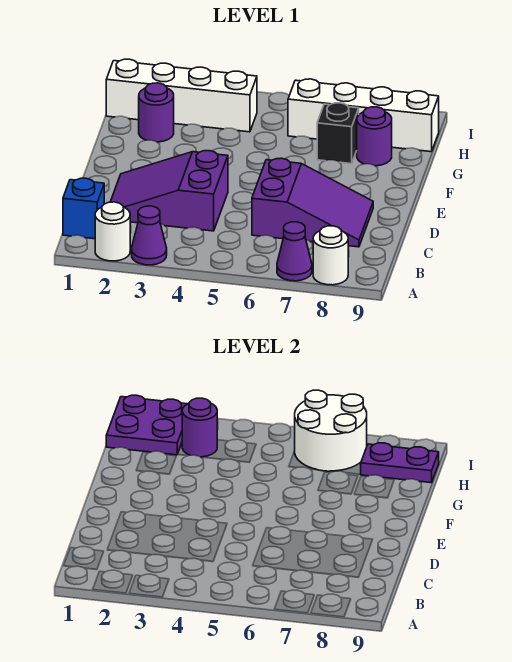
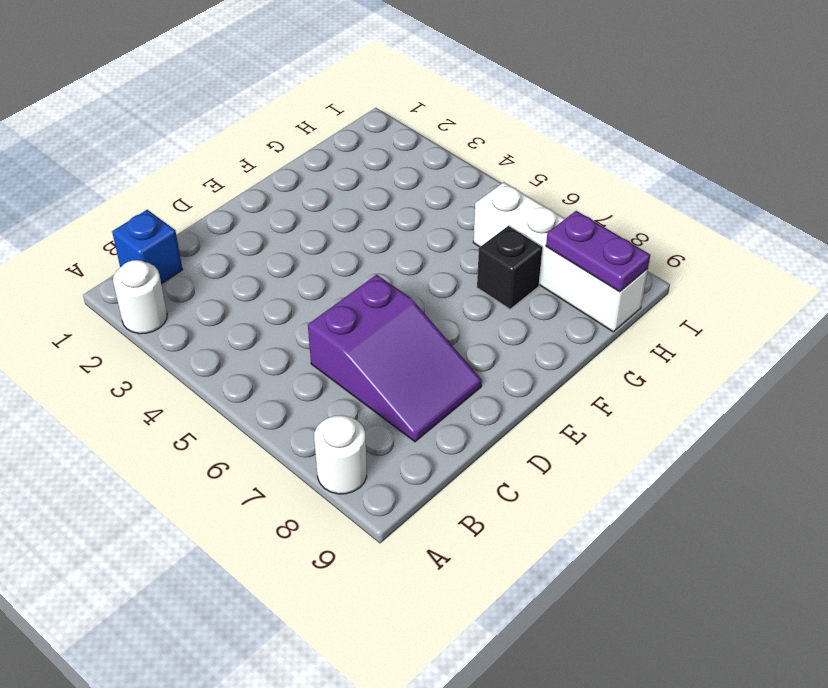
none -> purple 1x1 cone [132,206,167,265]
none -> purple 1x1 cone [277,222,312,281]
none -> purple 2x3 slope [111,151,228,231]

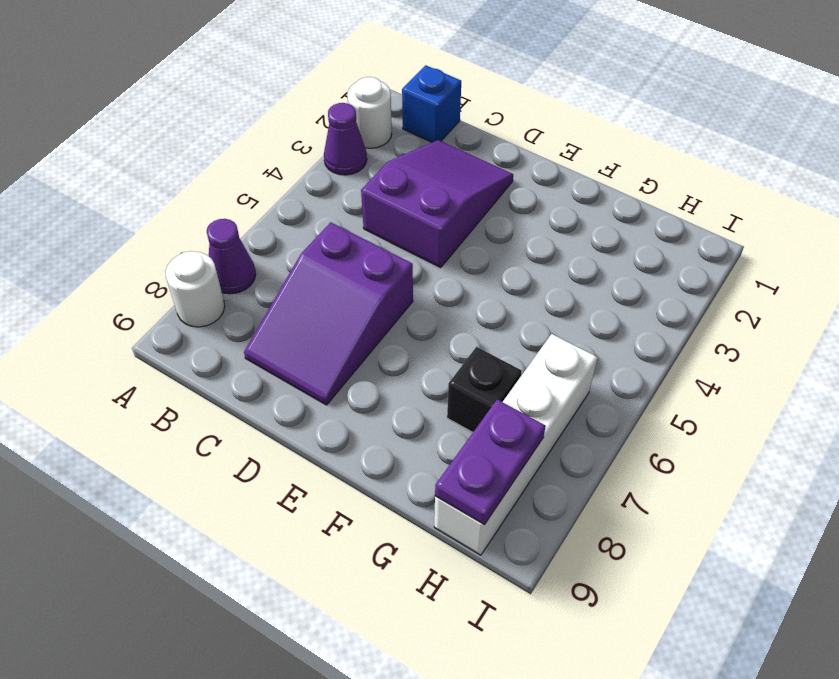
none -> purple 1x1 round brick [139,83,174,142]
none -> purple 1x1 round brick [357,107,392,166]
none -> white 1x4 brick [106,59,257,132]

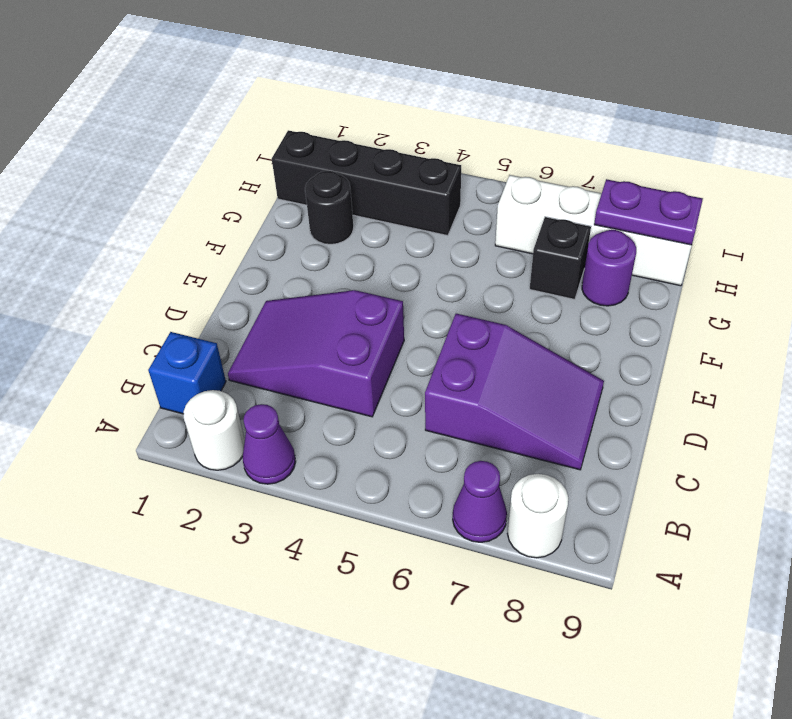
black 1x1 round brick [305,171,354,244] -> purple 1x1 round brick [139,83,174,142]
black 1x4 brick [272,130,461,236] -> white 1x4 brick [106,59,257,132]
none -> purple 2x2 plate [106,395,187,455]
none -> purple 1x1 round brick [182,398,217,457]
none -> white 2x2 round brick [295,390,367,471]

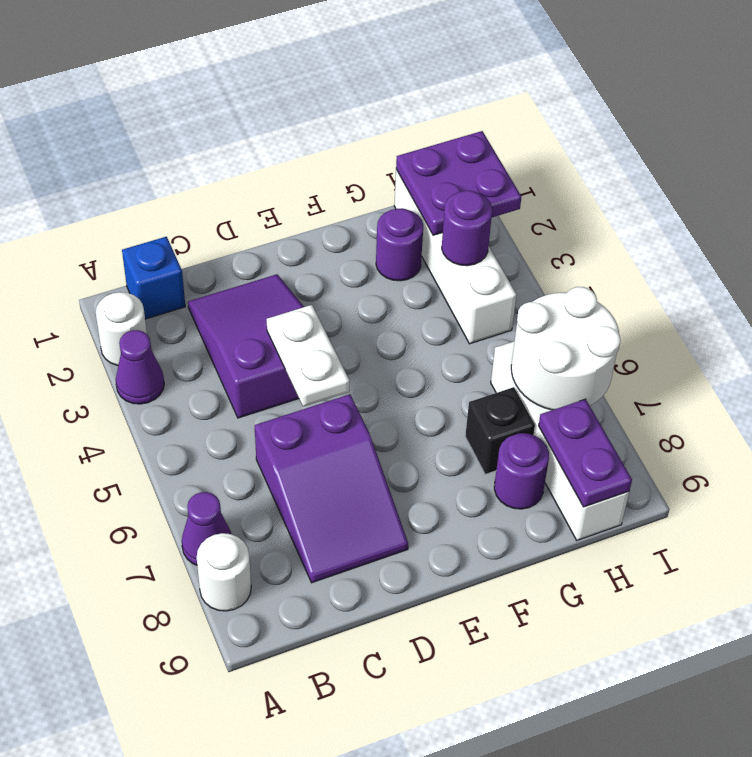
white 1x2 plate [267,305,350,407] -> none

